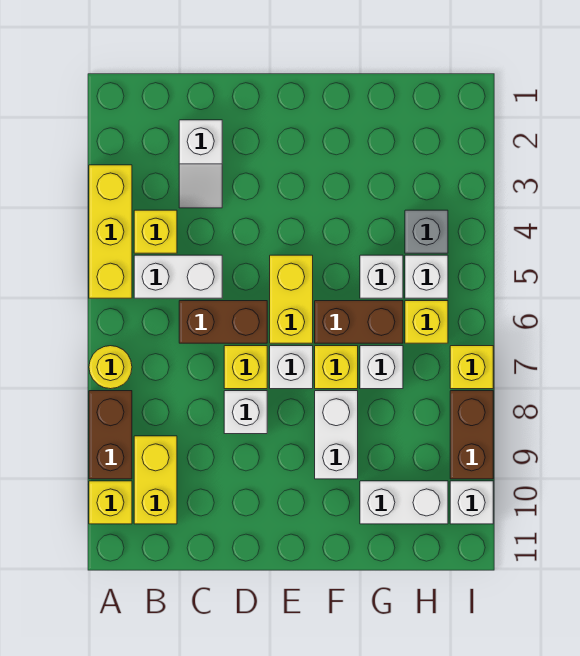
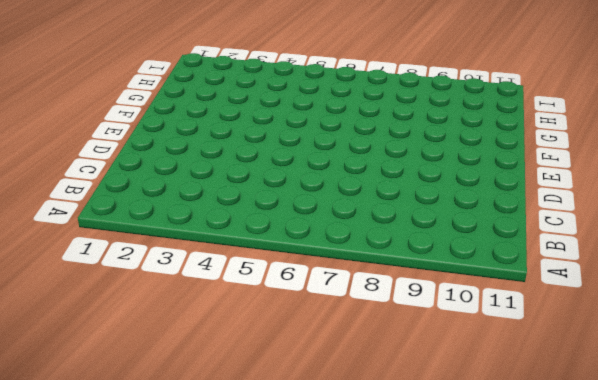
none -> yellow 1x3 brick [89,165,132,298]
none -> yellow 1x1 round brick [89,346,132,389]
none -> brown 1x2 brick [89,391,132,479]

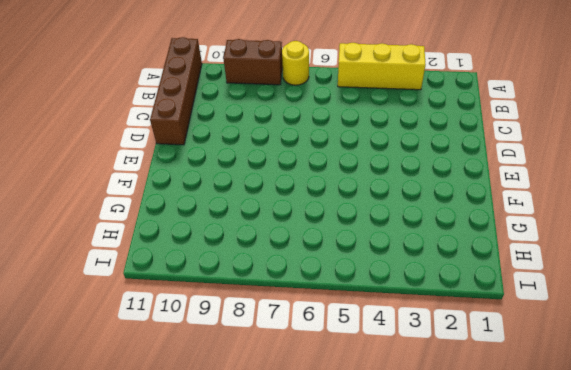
brown 1x4 brick [150,37,202,145] -> none
none -> yellow 1x1 brick [89,481,132,524]
none -> yellow 1x1 brick [134,210,177,253]
none -> white 1x2 brick [134,255,222,298]

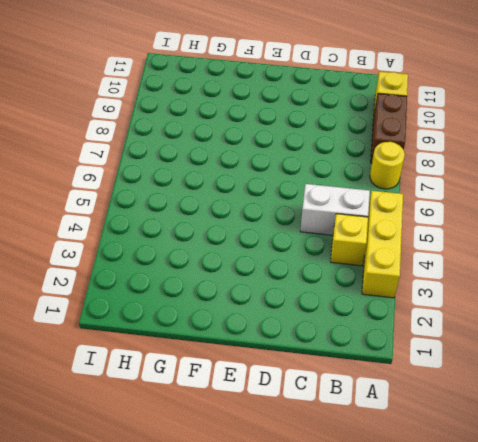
none -> yellow 1x2 brick [134,436,177,524]
none -> white 1x2 slope [179,120,222,208]
none -> brown 1x2 brick [179,301,267,343]

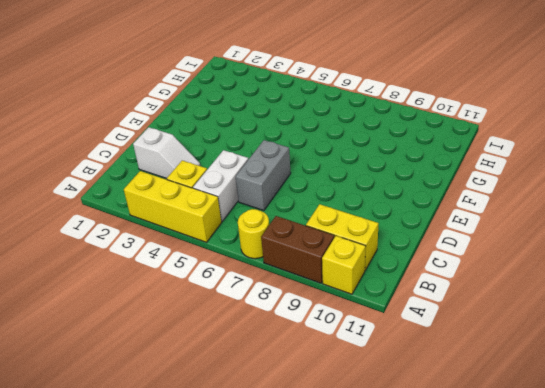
grey 1x2 brick [236,140,291,211] -> brown 1x2 brick [179,301,267,343]
none -> yellow 1x1 brick [224,346,267,389]
none -> white 1x1 brick [224,391,267,434]
none -> yellow 1x2 brick [270,255,313,343]

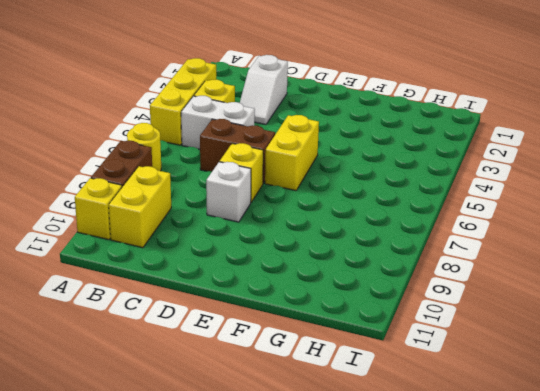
none -> white 1x1 brick [270,346,313,389]
none -> brown 1x2 brick [315,301,403,343]
none -> yellow 1x1 brick [315,346,358,389]

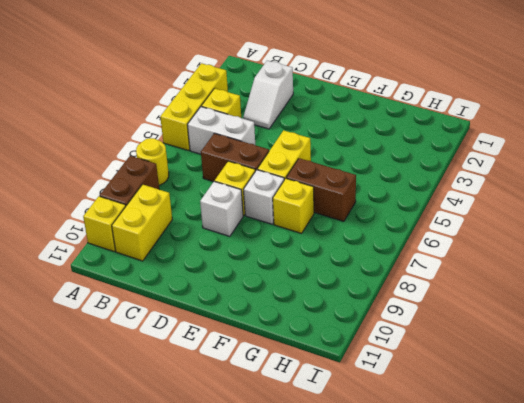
none -> white 1x2 brick [315,391,358,479]
none -> white 1x1 brick [360,255,403,298]
none -> white 1x1 brick [360,346,403,389]

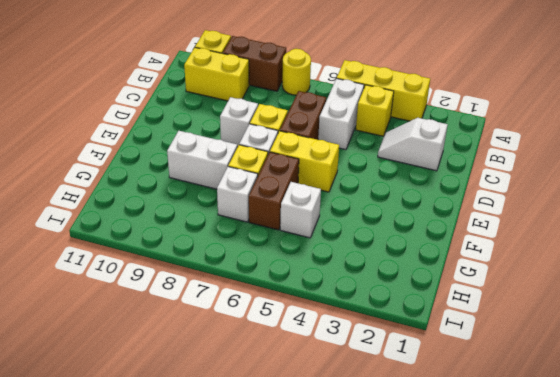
none -> white 1x2 brick [360,481,448,524]
none -> grey 1x1 brick [405,210,448,253]
none -> white 1x1 brick [405,255,448,298]

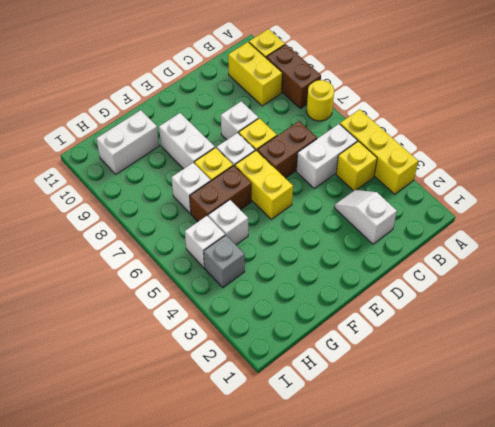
none -> yellow 1x1 brick [405,301,448,343]
none -> yellow 1x1 brick [450,346,493,389]
none -> brown 1x2 brick [450,391,493,479]

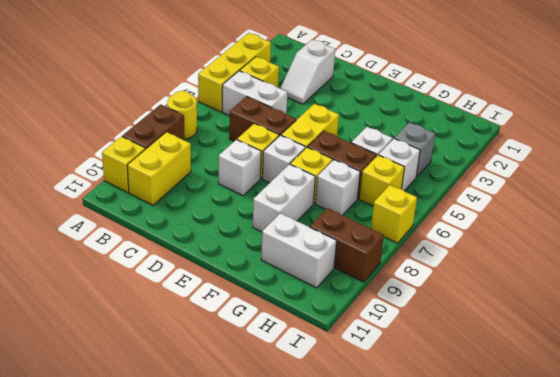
brown 1x2 brick [310,208,384,282] -> brown 1x2 brick turned to [450,391,493,479]
none -> white 1x1 brick [450,481,493,524]

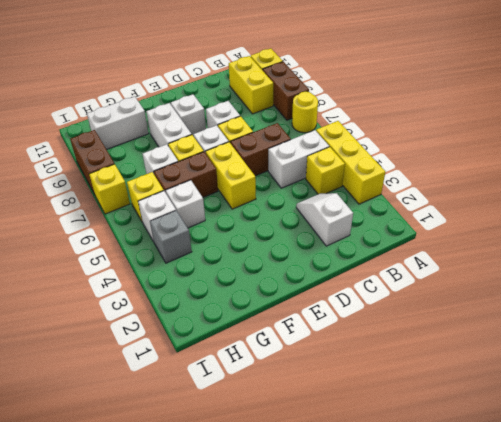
white 1x1 brick [171,94,206,135] -> white 1x1 brick moved to [450,481,493,524]

